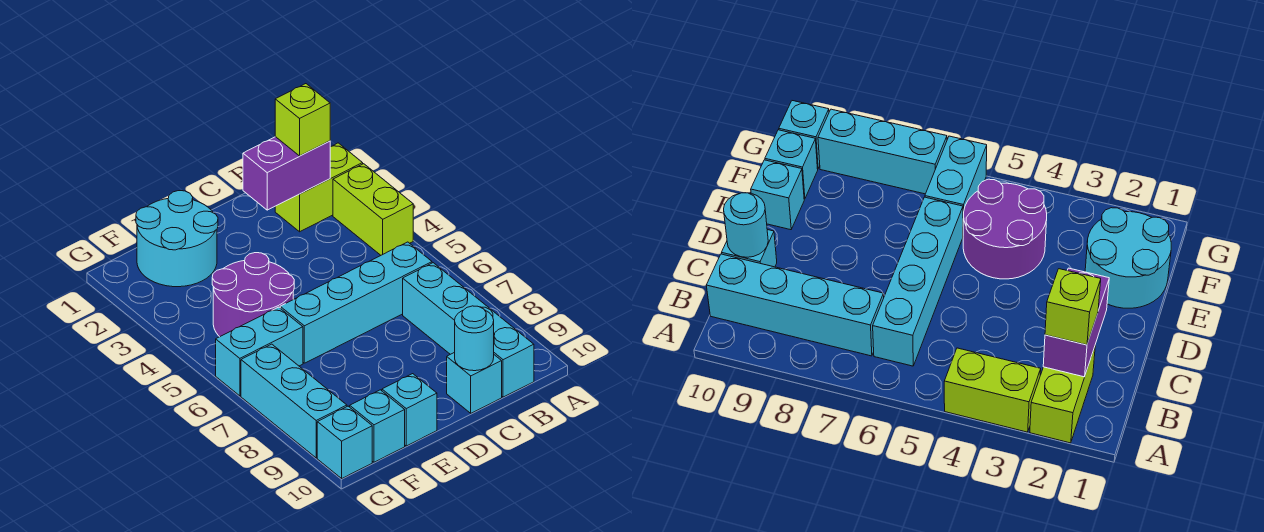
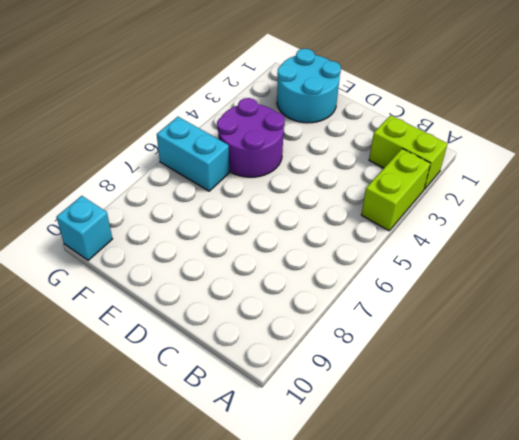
none -> cyan 1x4 brick [280,242,432,363]
none -> cyan 1x4 brick [403,263,534,397]
none -> cyan 1x1 brick [447,352,502,413]

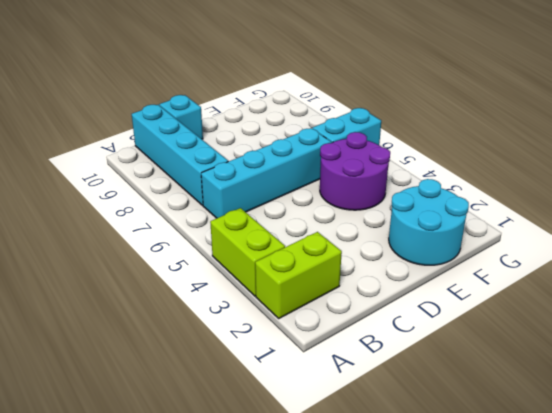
none -> cyan 1x1 brick [382,374,437,446]
none -> cyan 1x1 brick [350,390,405,462]
none -> cyan 1x3 brick [241,344,347,458]

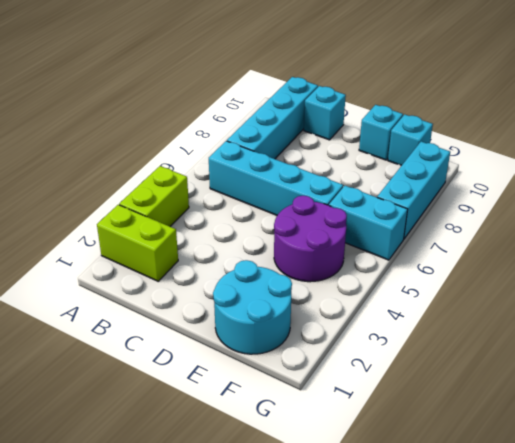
none -> cyan 1x1 brick [317,406,372,478]
none -> purple 1x2 brick [243,137,330,210]
none -> cyan 1x1 round brick [455,306,494,371]

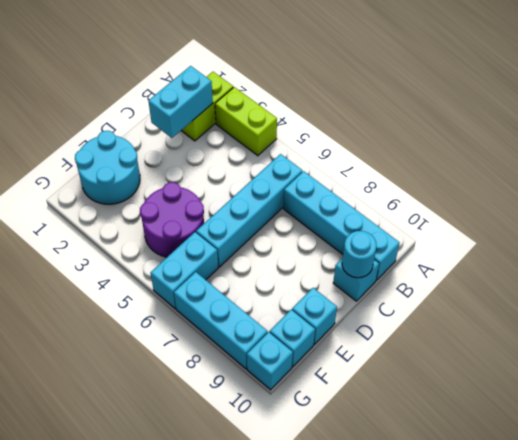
cyan 1x2 brick [148,66,213,138] -> purple 1x2 brick [243,137,330,210]
none -> lime 1x1 brick [275,84,330,156]

